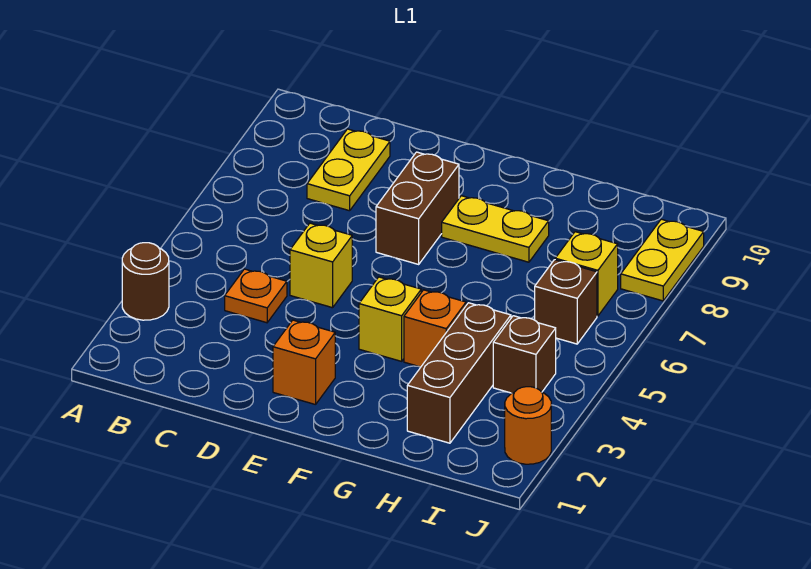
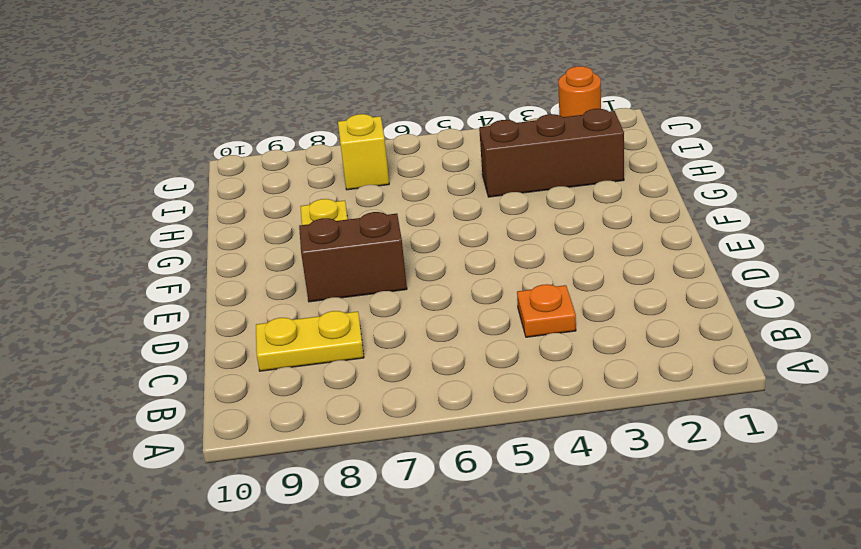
none -> brown 1x1 round brick [122,243,169,320]
none -> yellow 1x1 brick [290,223,352,308]
none -> orange 1x1 brick [273,320,335,405]

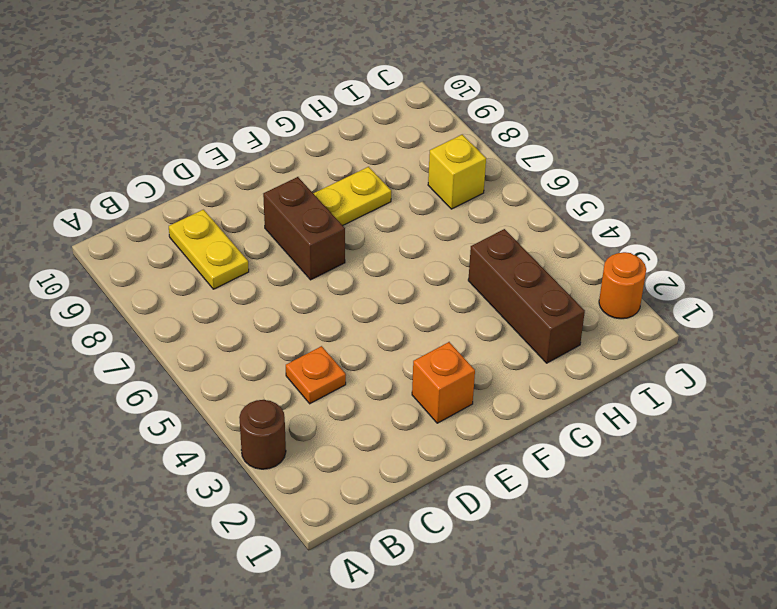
none -> yellow 1x1 brick [290,223,352,308]
none -> yellow 1x1 brick [359,277,421,361]
none -> orange 1x1 brick [404,290,466,367]

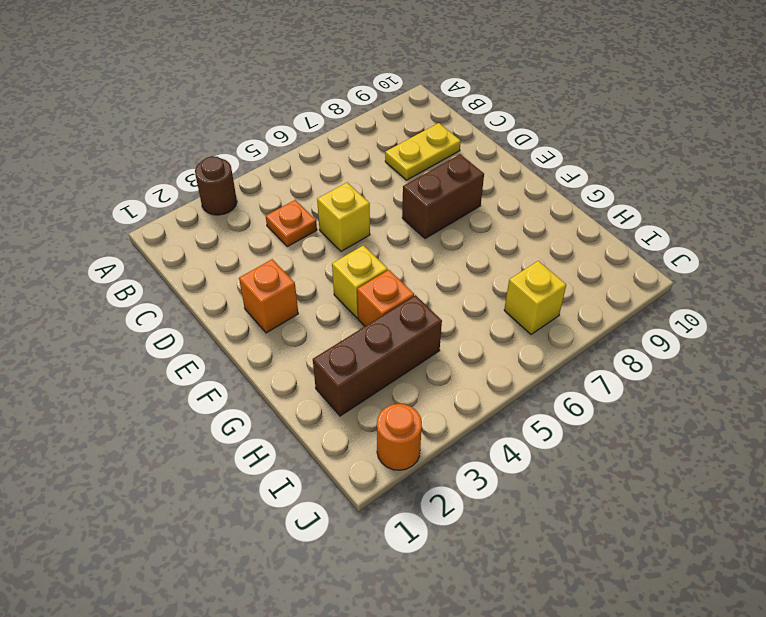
none -> yellow 1x2 plate [442,196,549,262]
none -> brown 1x1 brick [493,316,556,393]
none -> brown 1x1 brick [535,260,597,344]

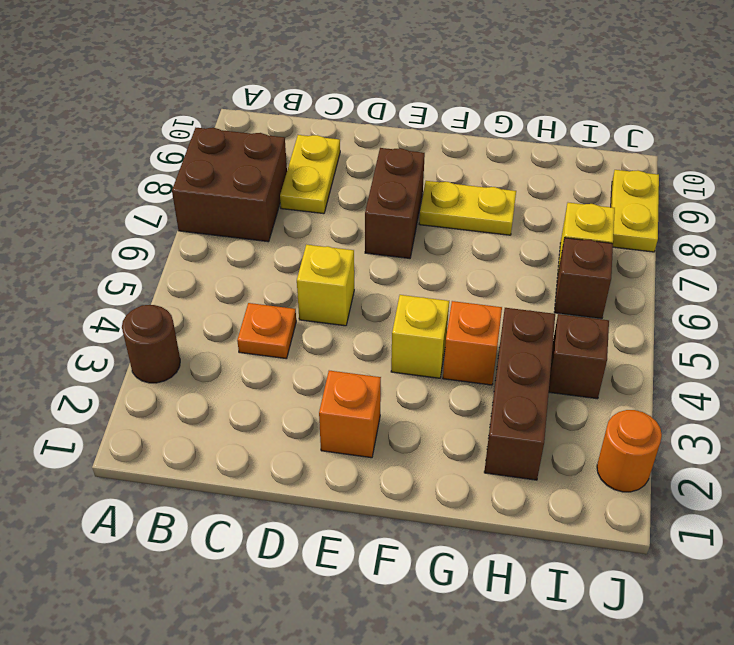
brown 2x2 brick [172,128,287,242] -> none

